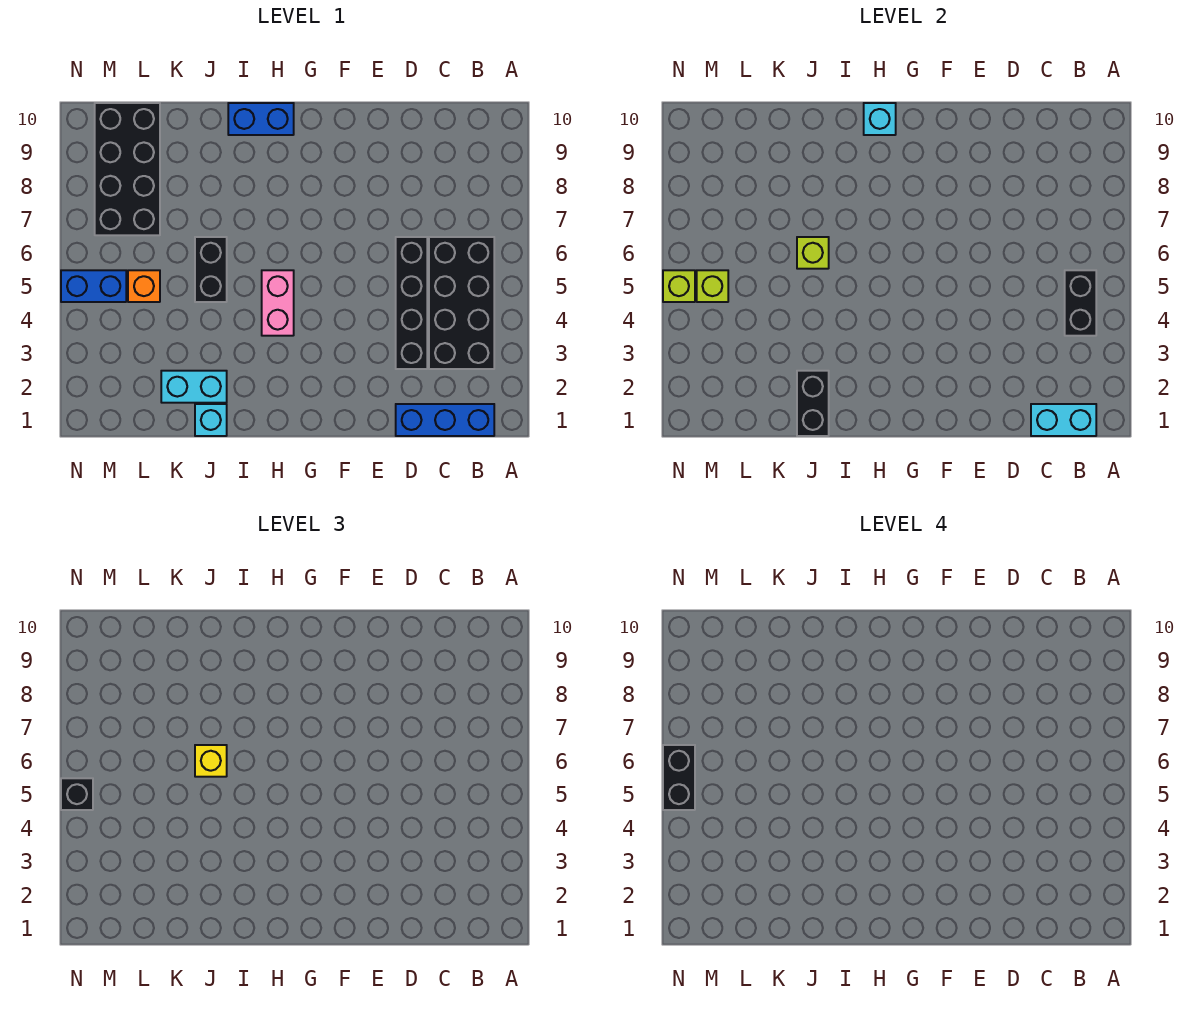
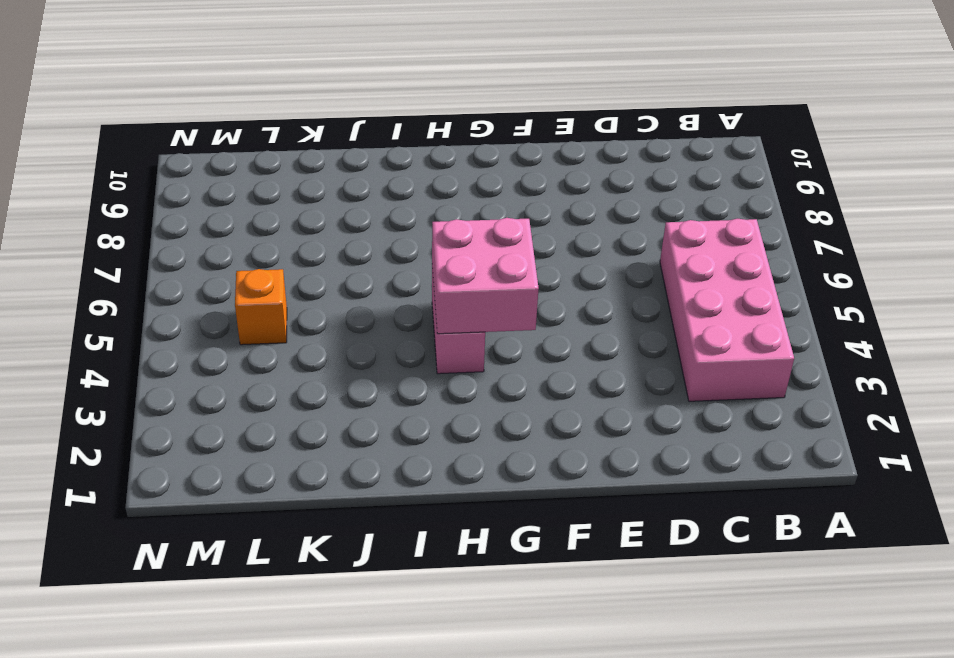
pink 2x4 brick [660,219,794,401] -> black 2x4 brick [429,237,494,369]
pink 2x2 brick [432,218,539,334] -> none
none -> blue 1x3 brick [396,404,494,436]
none -> black 1x4 brick [396,237,427,369]
none -> blue 1x2 brick [228,103,294,135]

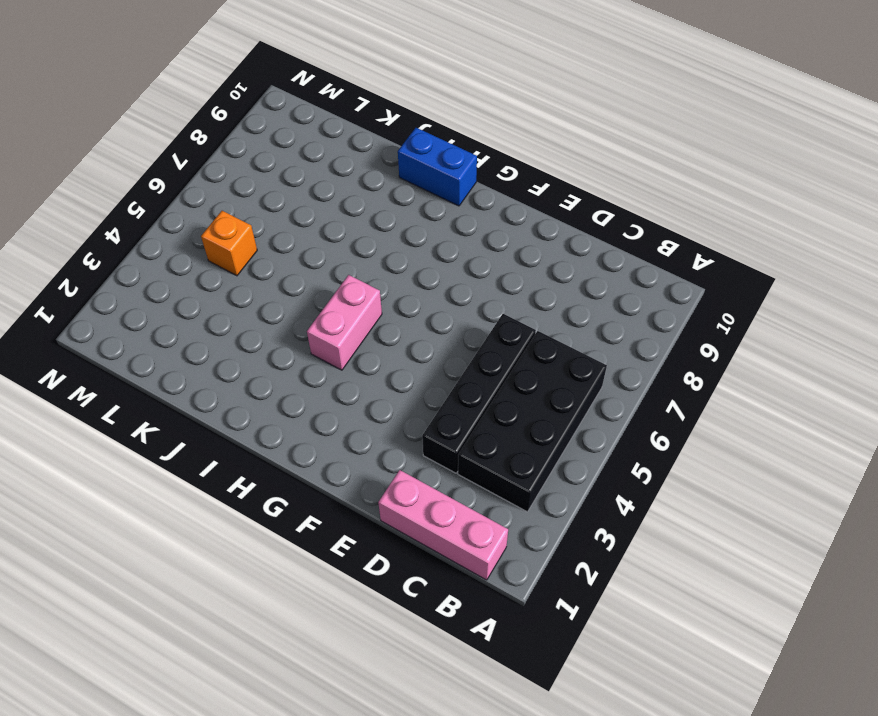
pink 1x3 brick [378,470,508,580] -> blue 1x3 brick [396,404,494,436]
none -> cyan 1x1 brick [195,404,227,436]
none -> cyan 1x2 brick [161,371,227,403]
none -> black 1x2 brick [195,237,227,302]

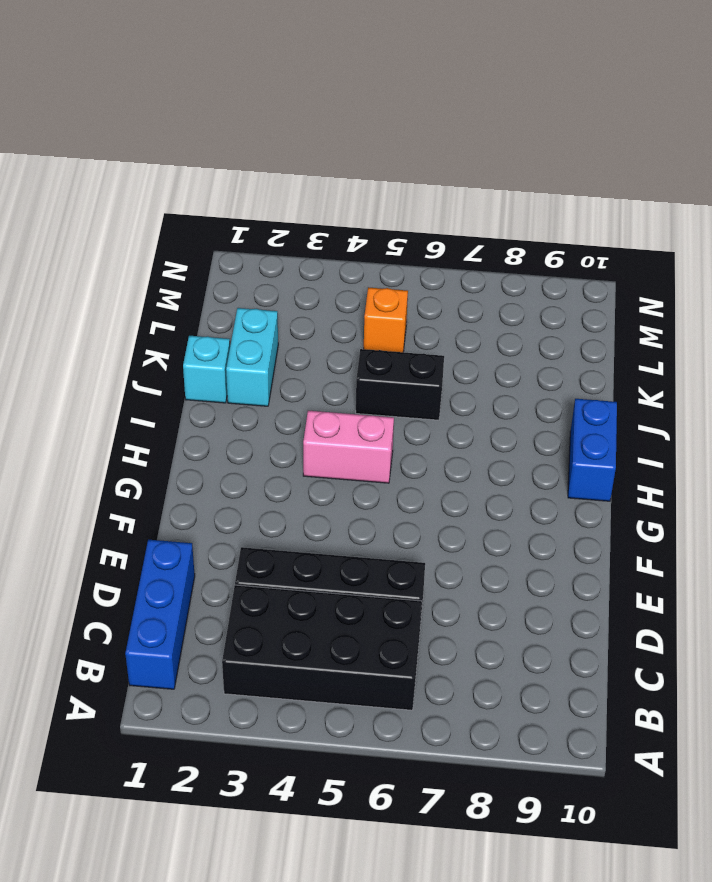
none -> black 2x4 brick [95,103,160,235]
none -> blue 1x2 brick [61,270,126,302]
none -> cyan 1x2 brick [1031,404,1096,436]

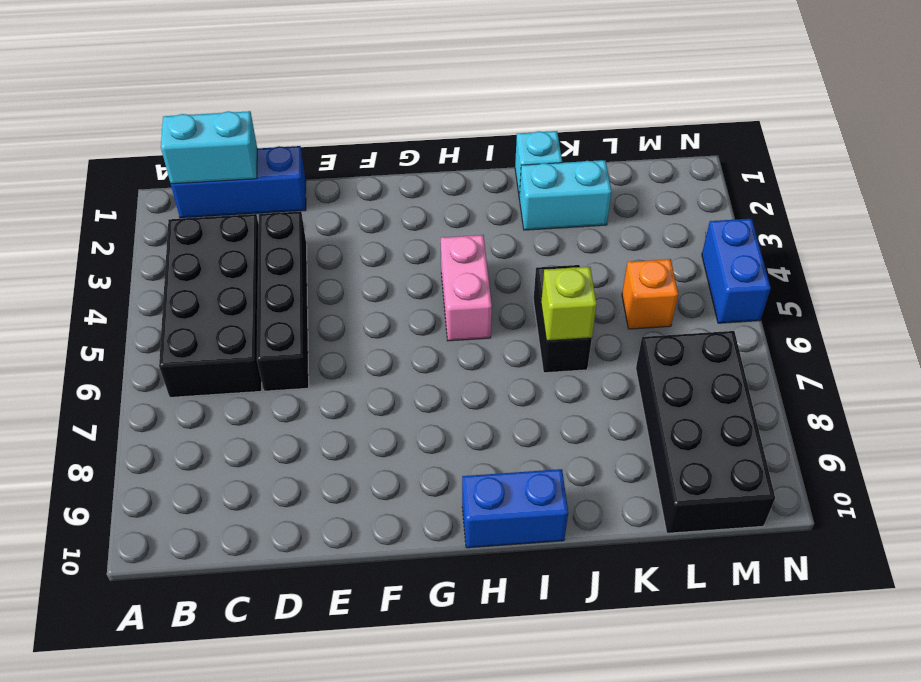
blue 1x2 brick [702,219,771,323] -> blue 1x2 brick turned to [61,270,126,302]
none -> black 1x2 brick [1065,270,1096,336]
none -> cyan 1x1 brick [864,103,896,135]
none -> black 1x2 brick [797,371,829,436]

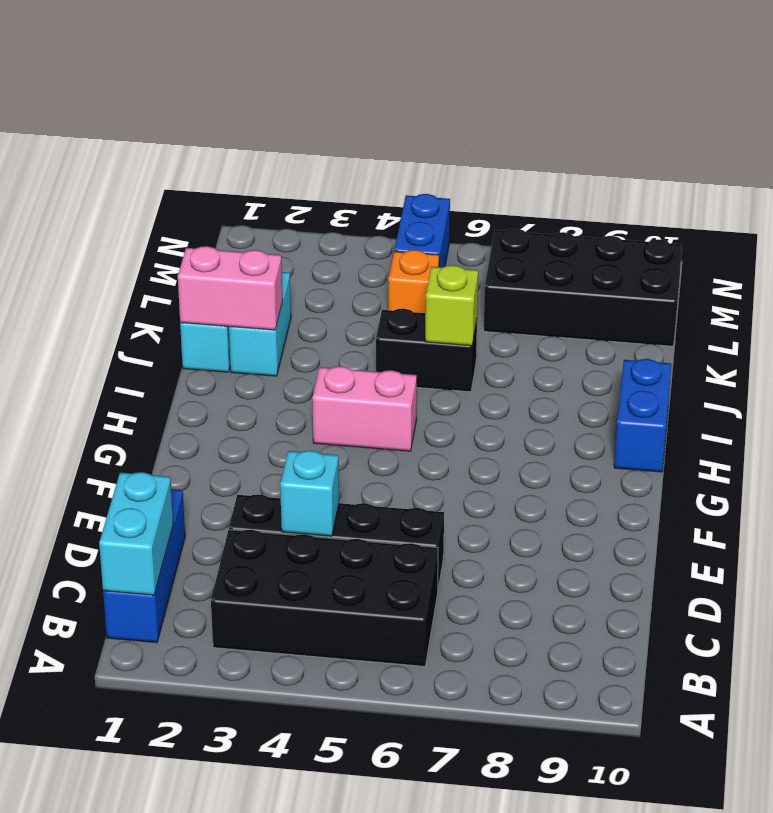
cyan 1x1 brick [280,450,339,536] -> cyan 1x1 brick moved to [864,103,896,135]
pink 1x2 brick [178,246,283,330] -> black 1x2 brick [797,371,829,436]
none -> black 1x2 brick [1065,270,1096,336]
none -> lime 1x1 brick [697,270,728,302]
none -> lime 1x1 brick [663,270,695,302]

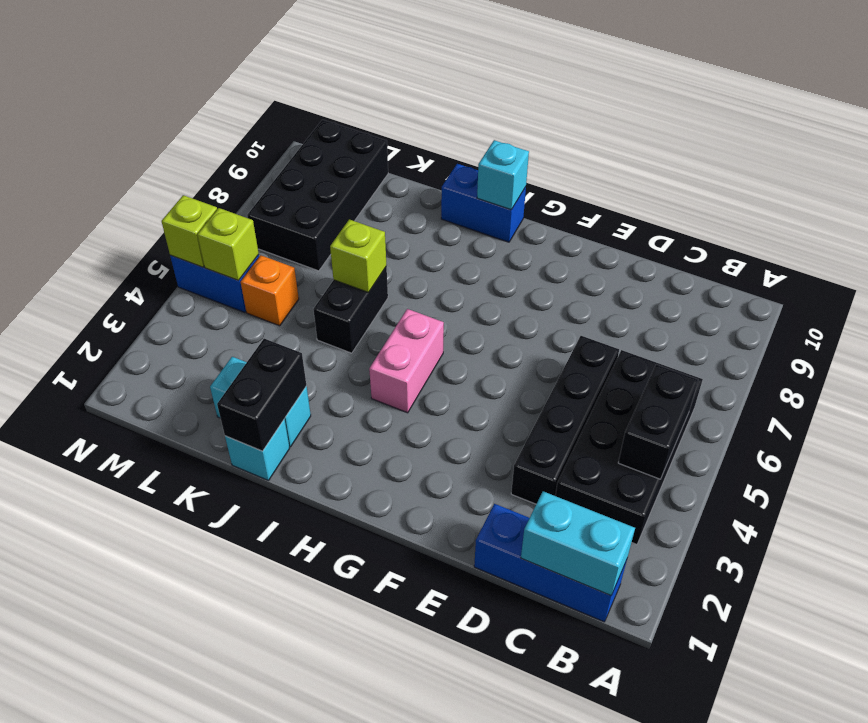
none -> yellow 1x1 brick [195,745,227,777]
none -> black 1x1 brick [61,778,93,810]
none -> black 1x2 brick [663,745,695,810]

